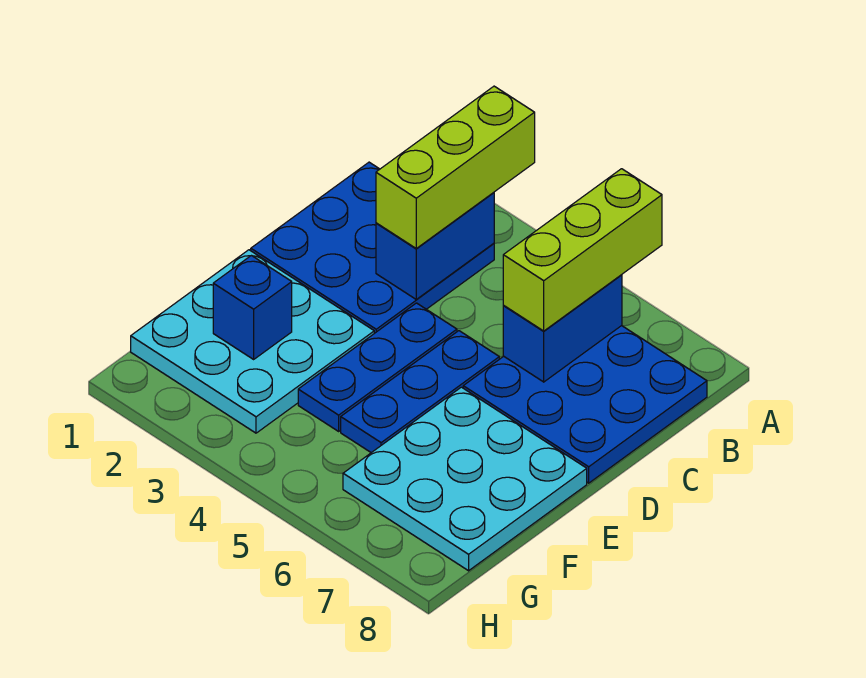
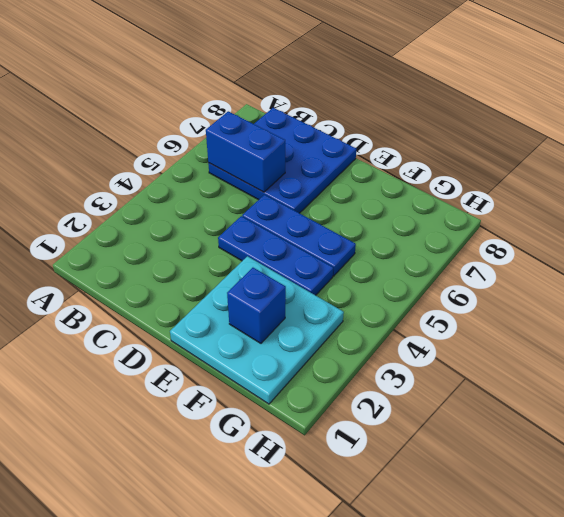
none -> blue 3x3 plate [251,162,494,333]
none -> cyan 3x3 plate [343,387,587,571]

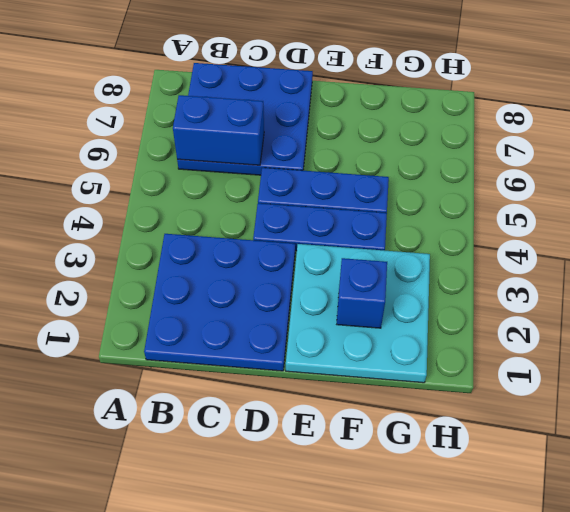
none -> cyan 3x3 plate [343,387,587,571]
none -> blue 1x2 brick [376,193,494,299]

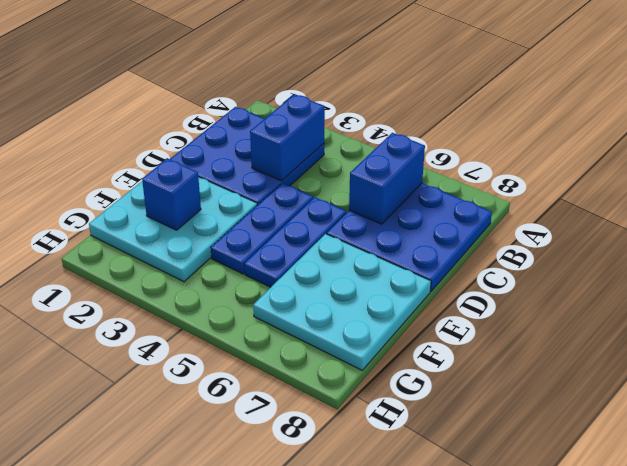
none -> lime 1x3 brick [376,86,535,248]
none -> lime 1x3 brick [503,169,662,331]

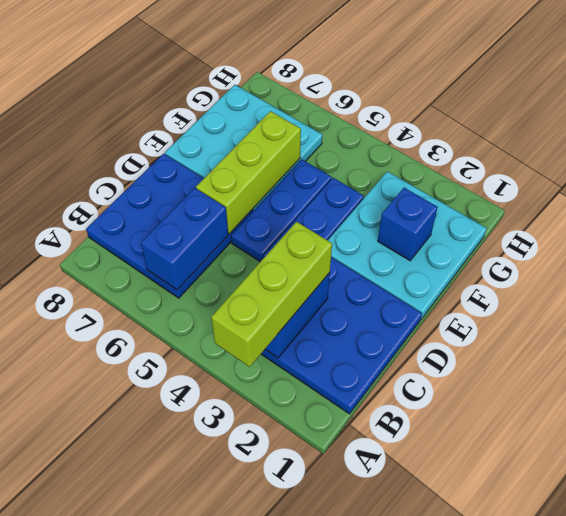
lime 1x3 brick [196,111,301,234] -> lime 1x3 brick moved to [503,169,662,331]

